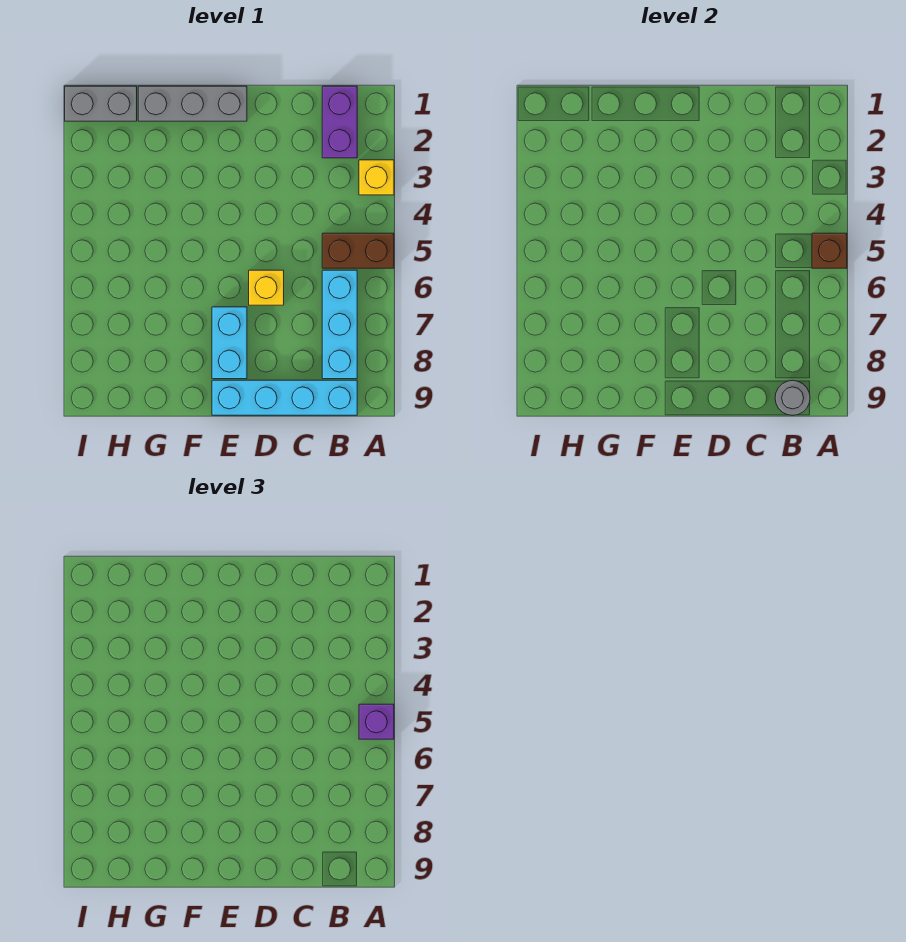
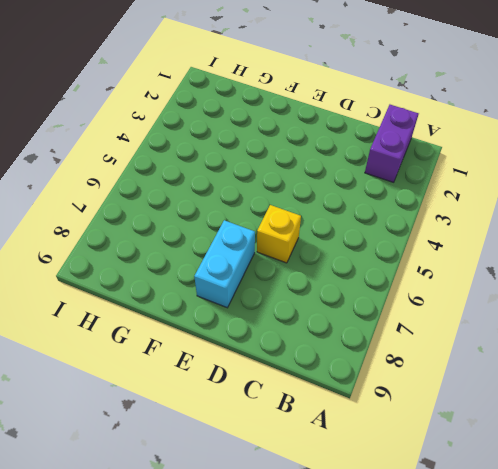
none -> yellow 1x1 brick [359,160,394,195]
none -> brown 1x2 brick [322,233,394,268]
none -> cyan 1x3 brick [322,270,357,379]

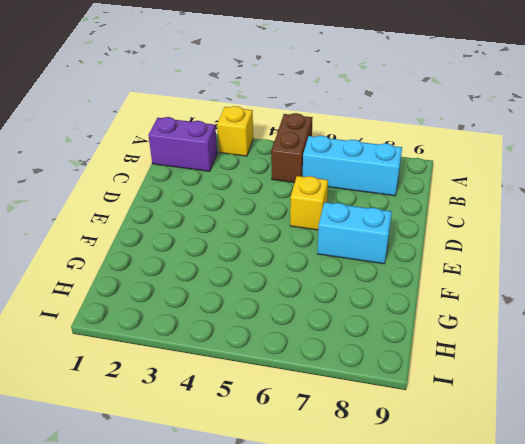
none -> cyan 1x4 brick [212,380,357,415]
none -> grey 1x3 brick [138,86,247,121]
none -> grey 1x2 brick [65,86,137,121]

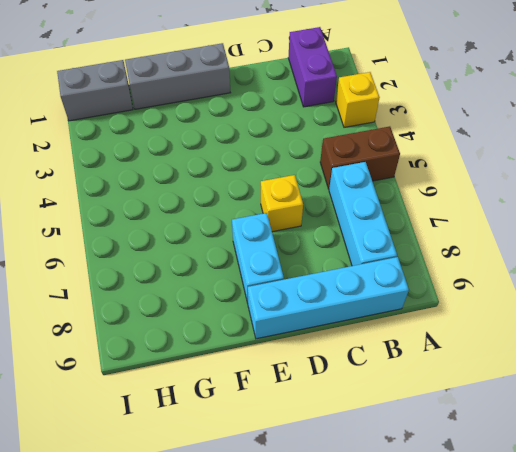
none -> brown 1x1 brick [812,233,847,268]
none -> grey 1x1 round brick [775,380,810,415]
none -> purple 1x1 brick [359,704,394,739]

